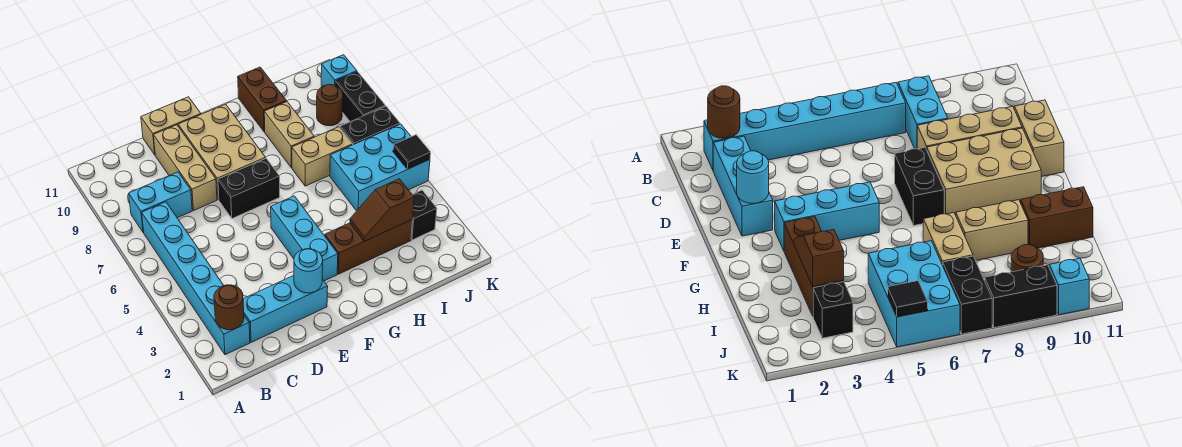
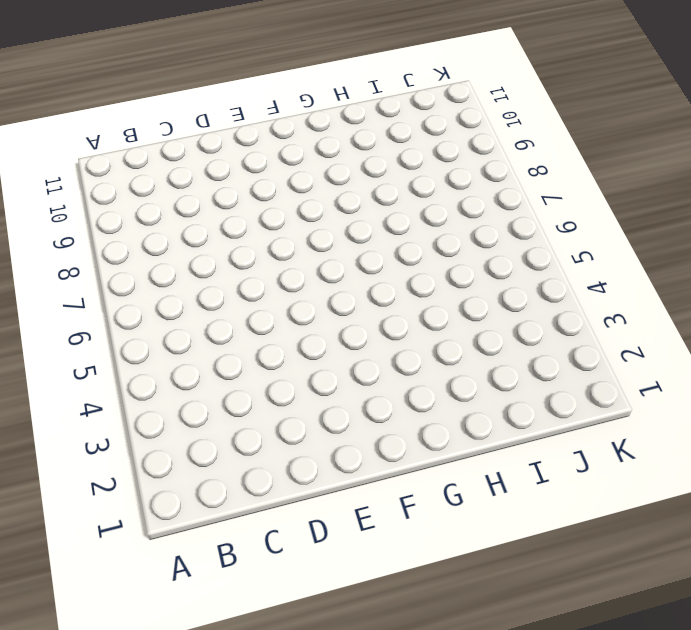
none -> cyan 1x6 brick [142,202,250,355]
none -> cyan 1x2 brick [129,172,192,232]
none -> cyan 1x3 brick [243,276,328,342]

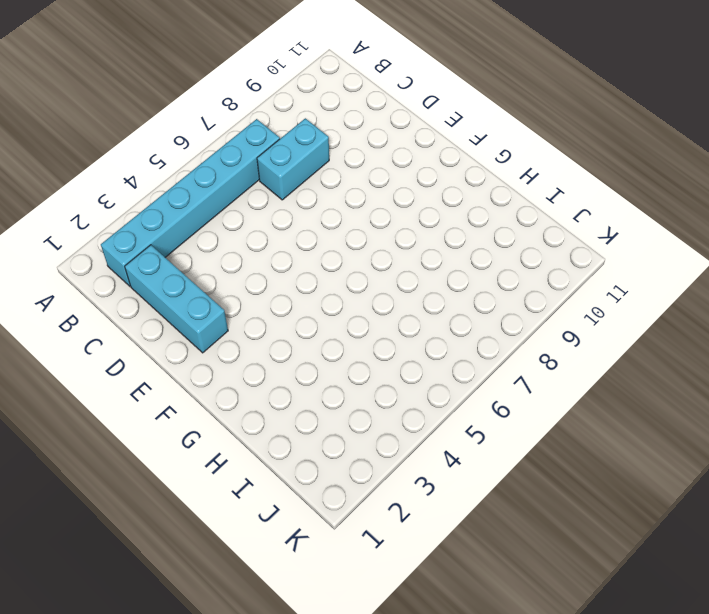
cyan 1x2 brick [257,118,329,200] -> cyan 1x2 brick turned to [129,172,192,232]
none -> tan 1x3 brick [154,125,217,210]
none -> tan 1x2 brick [141,97,201,155]
none -> black 1x2 brick [218,159,280,218]

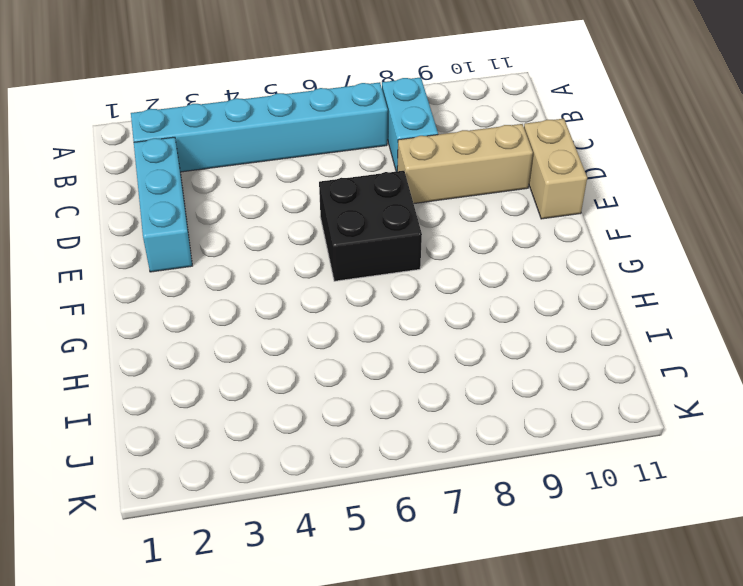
black 2x2 brick [319,171,422,281] -> black 1x2 brick [218,159,280,218]
none -> tan 2x3 brick [178,104,266,200]
none -> cyan 1x3 brick [271,196,338,281]
none -> brown 1x3 brick [325,219,413,274]

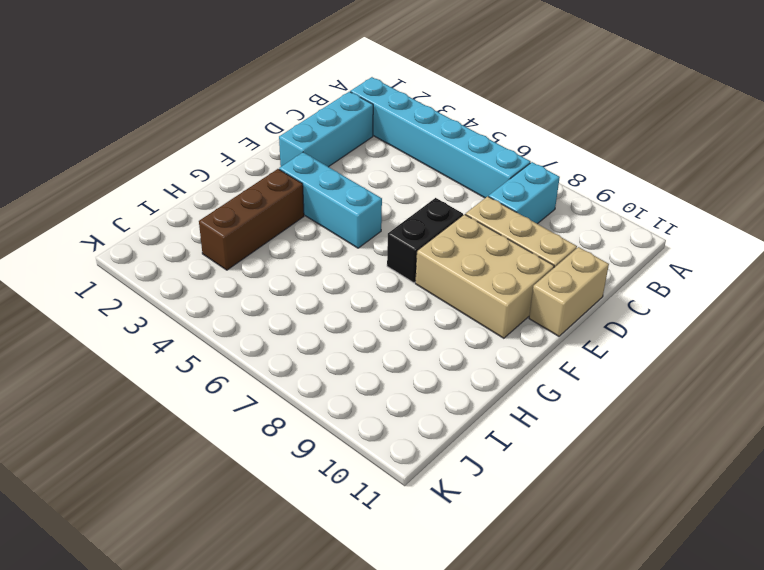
none -> tan 1x2 brick [292,127,353,186]
none -> tan 1x2 brick [264,102,314,168]
none -> brown 1x2 brick [238,67,287,132]

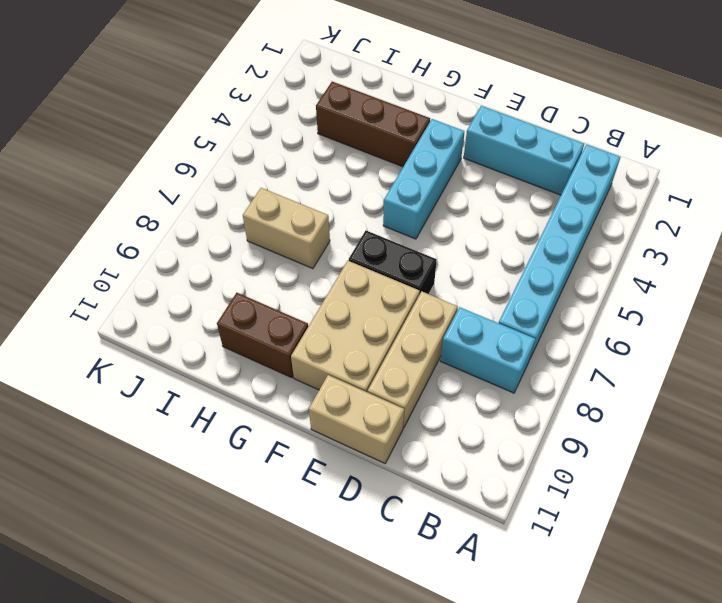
brown 1x2 brick [217,293,308,378] -> brown 1x2 brick turned to [238,67,287,132]
none -> tan 1x2 brick [264,102,314,168]
none -> cyan 2x3 brick [330,124,430,211]
none -> black 1x1 brick [411,190,437,240]

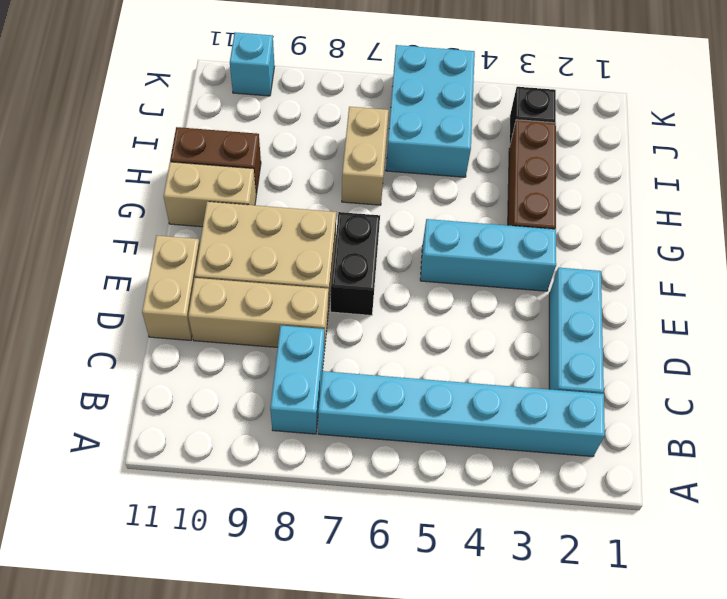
tan 1x2 brick [164,162,256,227] -> tan 1x2 brick moved to [264,102,314,168]
none -> black 1x2 brick [340,106,400,145]
none -> brown 1x1 round brick [317,84,343,126]
none -> black 1x2 brick [335,72,385,122]

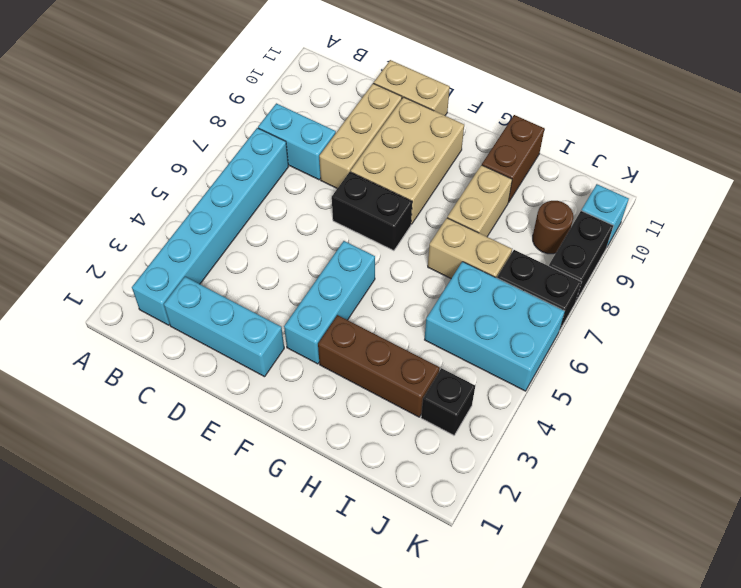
none -> brown 1x1 round brick [214,285,244,330]
none -> cyan 1x1 round brick [294,249,323,293]
none -> brown 1x2 slope [350,179,414,241]

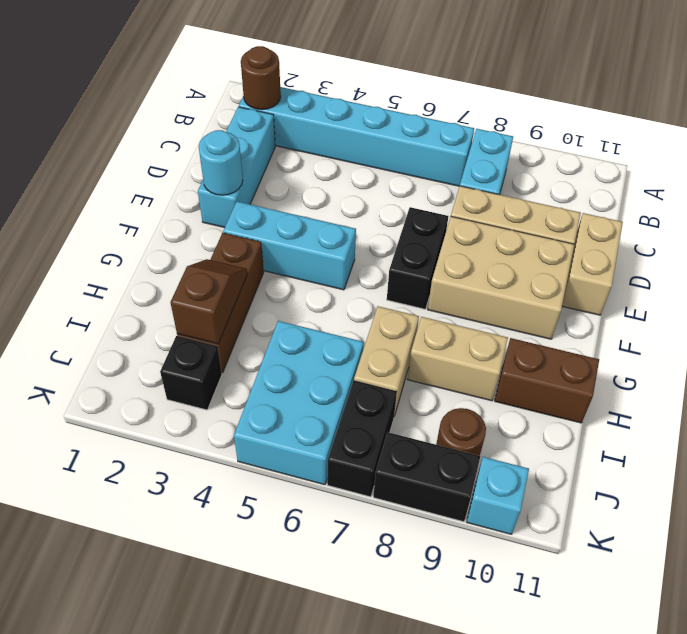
none -> black 1x1 tile [393,135,431,169]

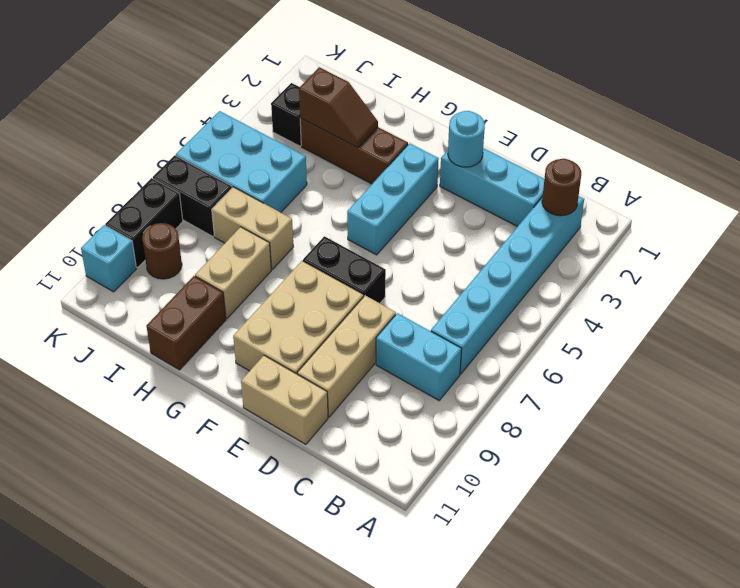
none -> black 1x1 tile [393,135,431,169]

